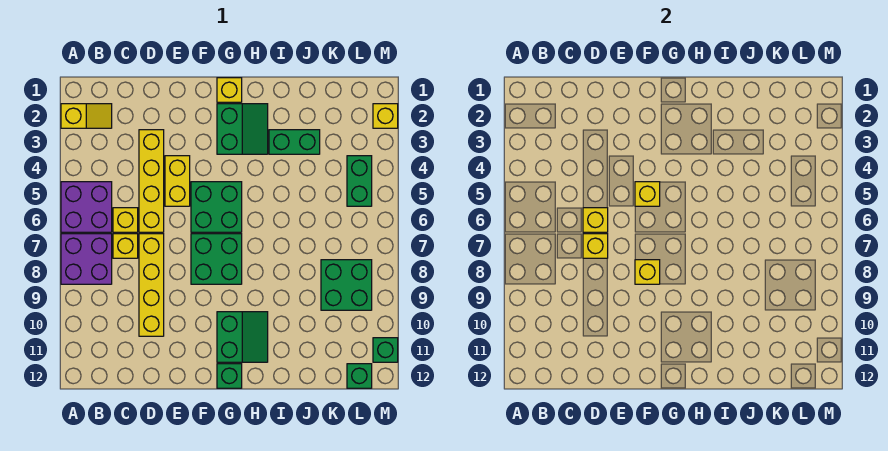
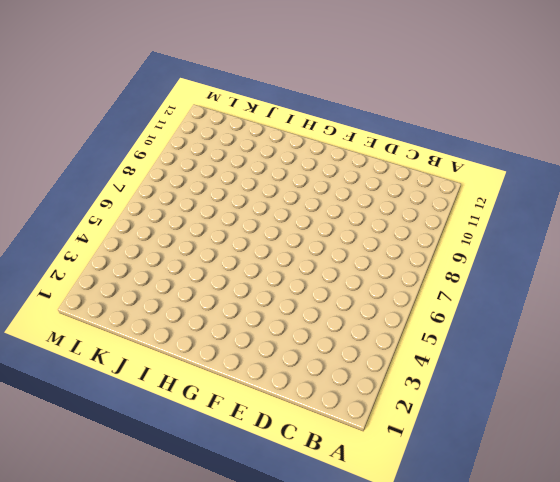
none -> yellow 1x2 slope [61,104,112,128]
none -> purple 2x2 brick [61,182,112,232]
none -> purple 2x2 brick [61,234,112,284]

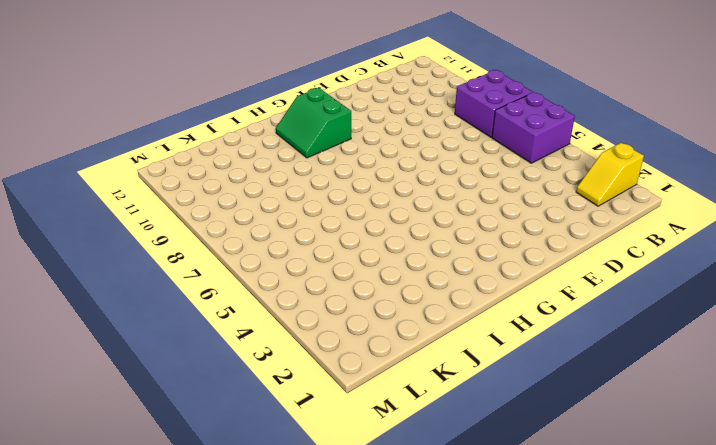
none -> yellow 1x1 brick [113,208,138,232]
none -> yellow 1x1 brick [113,234,138,258]
none -> yellow 1x4 brick [139,130,164,232]

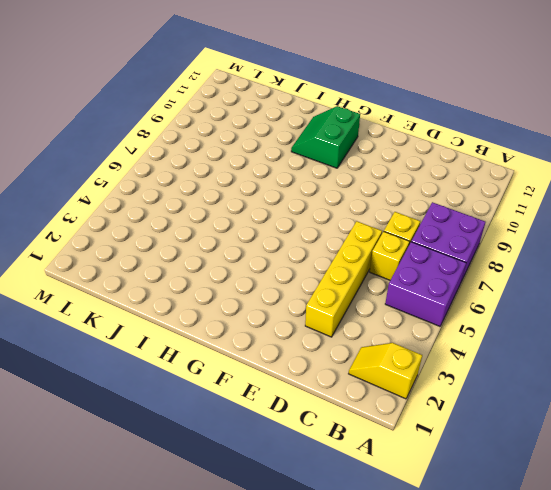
none -> yellow 1x4 brick [139,234,164,336]
none -> yellow 1x2 brick [165,156,190,206]
none -> green 2x2 brick [191,182,242,232]

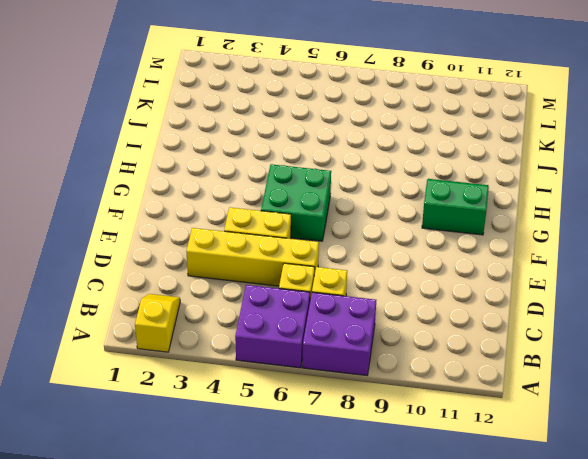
none -> yellow 1x4 brick [139,234,164,336]
none -> green 2x2 brick [191,234,242,284]
none -> yellow 1x1 brick [217,78,242,102]

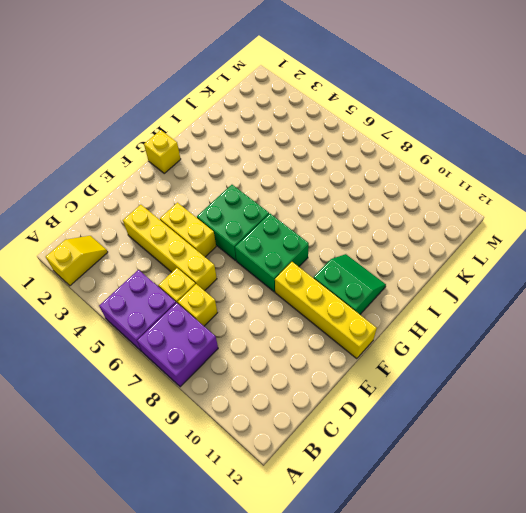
yellow 1x4 brick [275,262,377,359] -> yellow 1x4 brick moved to [139,234,164,336]
none -> green 2x2 slope [217,104,268,154]
none -> green 1x1 brick [217,364,242,388]
none -> green 1x2 brick [269,130,320,154]

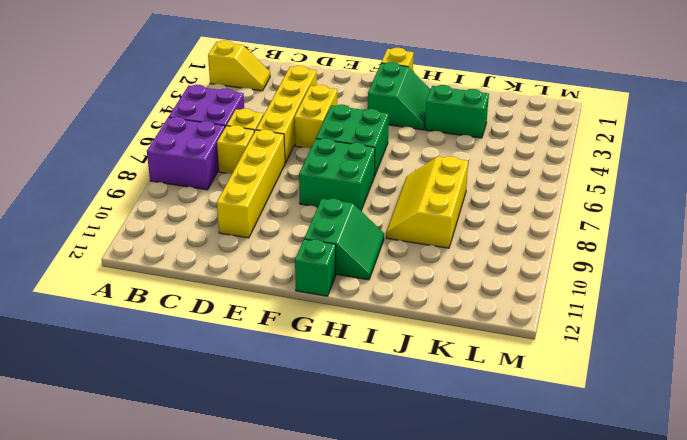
yellow 2x3 slope [386,156,468,248] -> none
none -> green 2x2 brick [321,260,372,310]
none -> green 1x2 brick [347,156,372,206]
none -> green 1x1 brick [347,364,372,388]

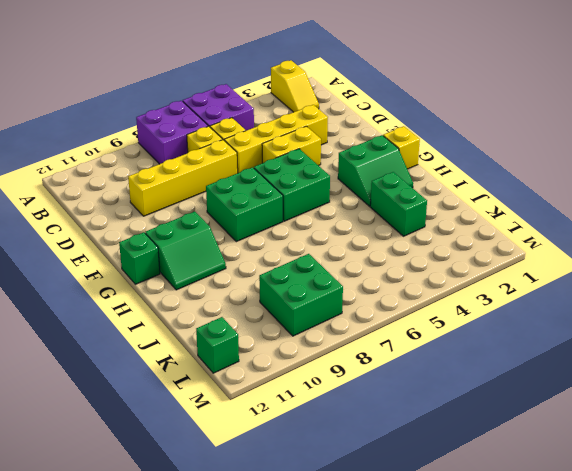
none -> green 1x2 brick [347,156,372,206]
none -> yellow 1x1 brick [373,104,398,128]
none -> green 1x1 brick [373,338,398,362]

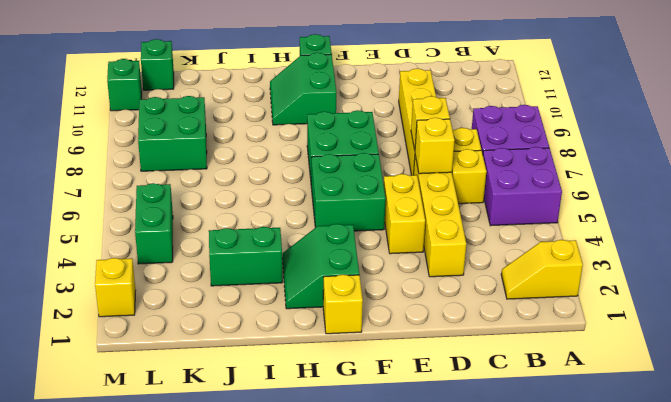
none -> yellow 1x1 brick [635,182,660,206]
none -> yellow 1x1 brick [635,260,660,284]

